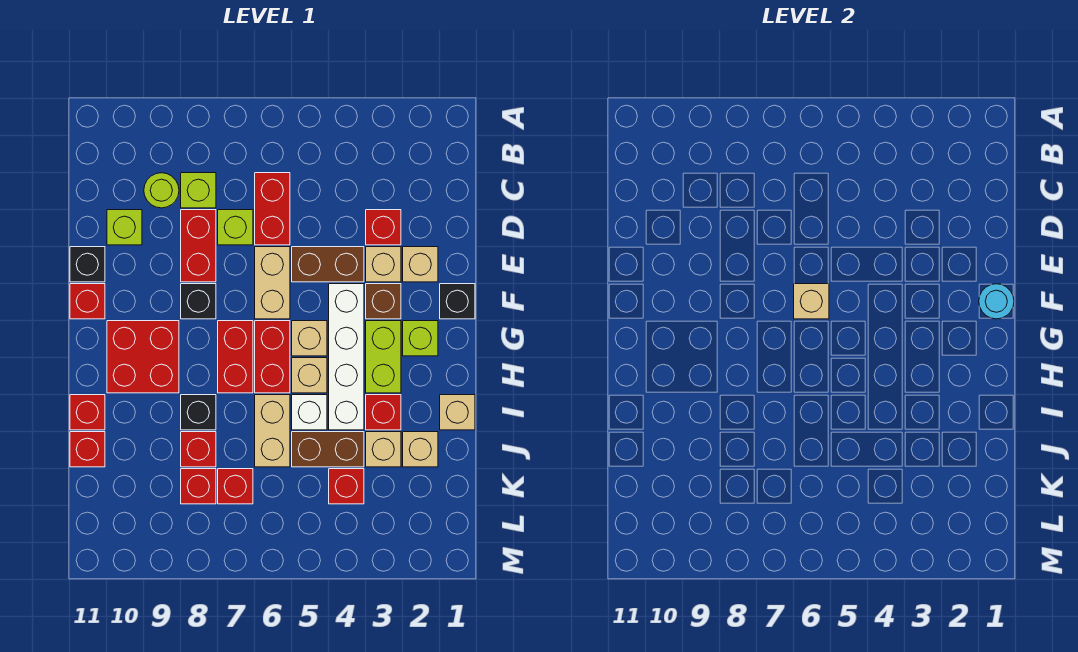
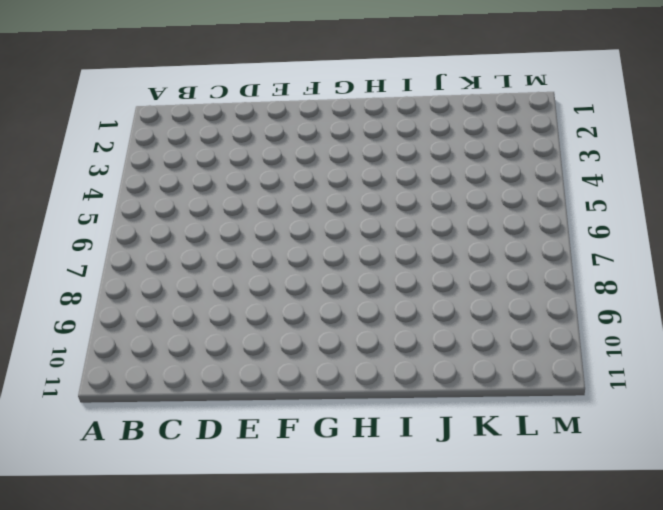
none -> red 1x2 brick [255,173,290,245]
none -> lime 1x1 brick [181,173,216,208]
none -> lime 1x1 round brick [144,173,179,208]
none -> red 1x1 brick [366,210,401,245]

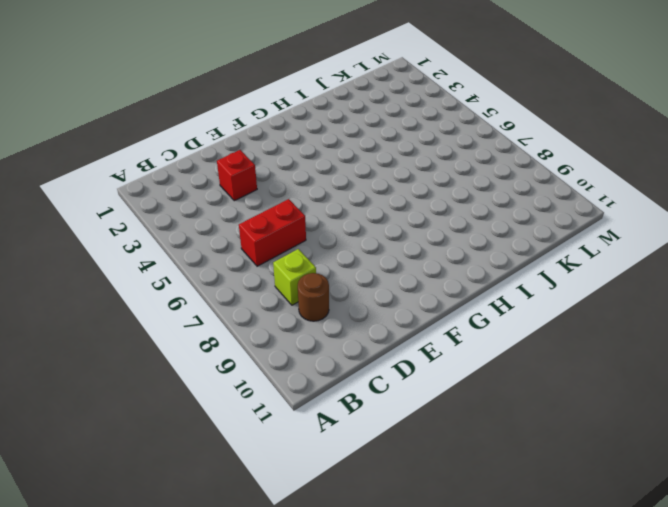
brown 1x1 round brick [298,273,329,321] -> lime 1x1 round brick [144,173,179,208]
none -> lime 1x1 brick [218,210,253,245]
none -> red 1x2 brick [181,210,216,282]
none -> lime 1x1 brick [107,210,142,245]
none -> tan 1x1 brick [403,247,438,282]

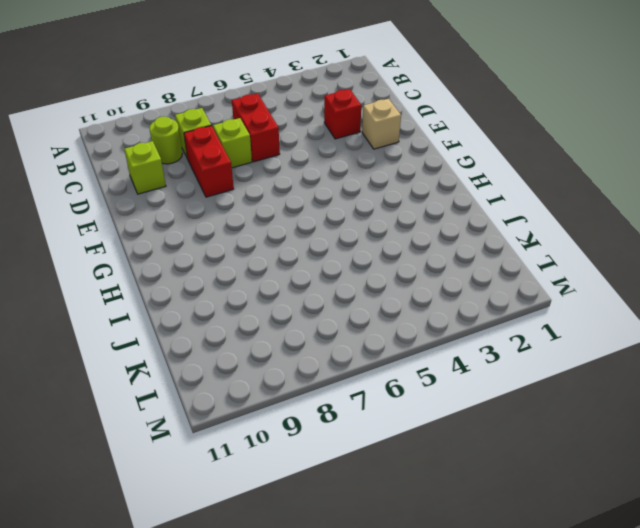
none -> tan 1x1 brick [366,247,401,282]
none -> brown 1x2 brick [292,247,364,282]
none -> tan 1x2 brick [255,247,290,319]
none -> black 1x1 brick [70,247,105,282]

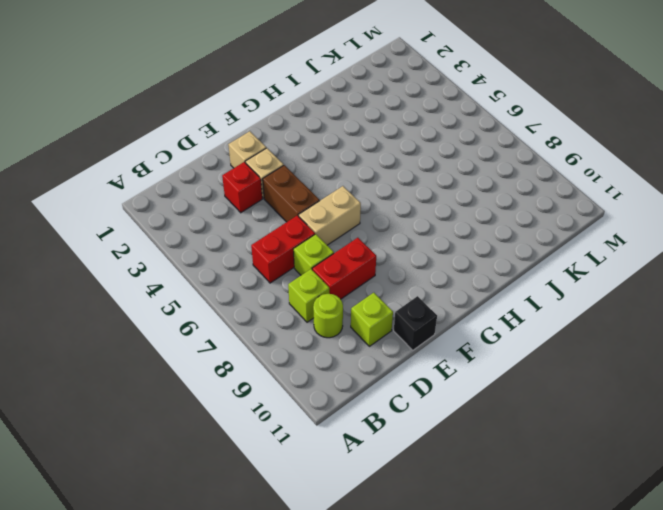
none -> black 1x1 brick [440,284,475,319]
none -> brown 1x1 brick [366,284,401,319]
none -> white 1x4 brick [329,284,364,430]
none -> black 1x1 brick [181,284,216,319]

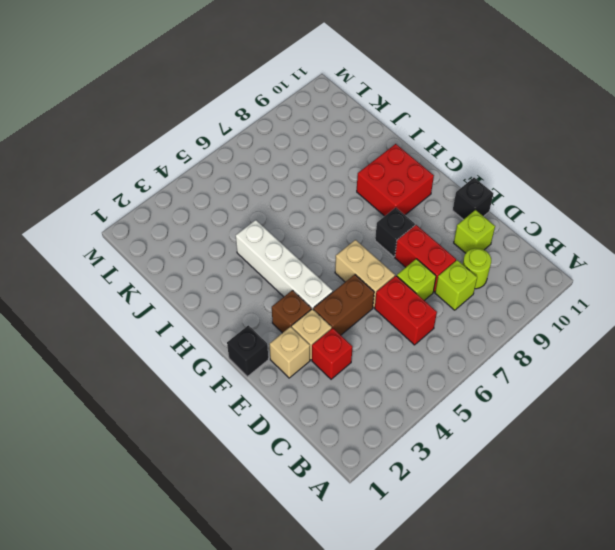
none -> red 1x1 brick [70,284,105,319]
none -> lime 1x1 brick [403,321,438,356]
none -> lime 1x2 brick [366,321,401,393]
none -> tan 1x1 brick [292,321,327,356]

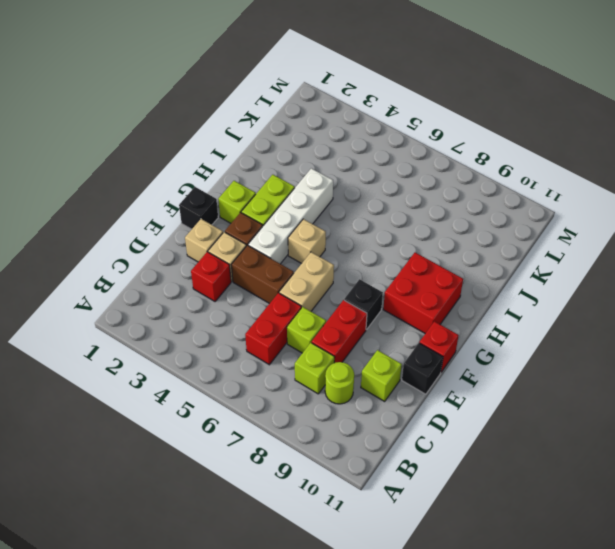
none -> red 1x2 brick [255,321,290,393]
none -> red 1x2 brick [218,321,253,393]
none -> tan 1x1 brick [292,358,327,393]
none -> tan 1x1 brick [440,395,475,430]

